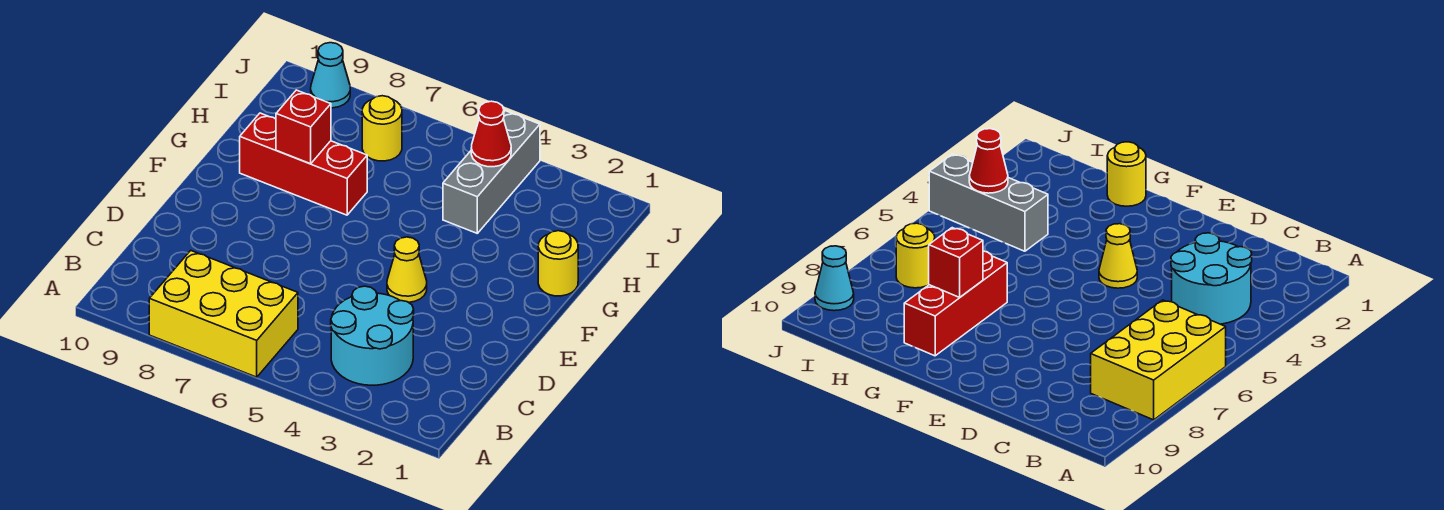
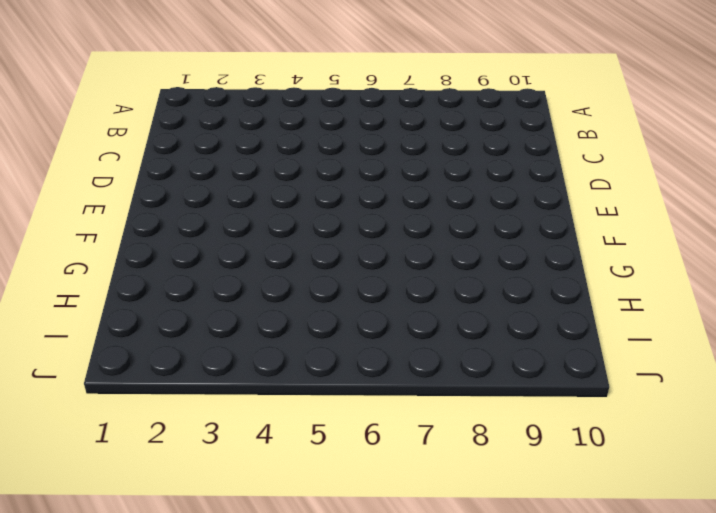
none -> yellow 2x3 brick [149,250,298,377]
none -> cyan 2x2 round brick [331,286,414,385]

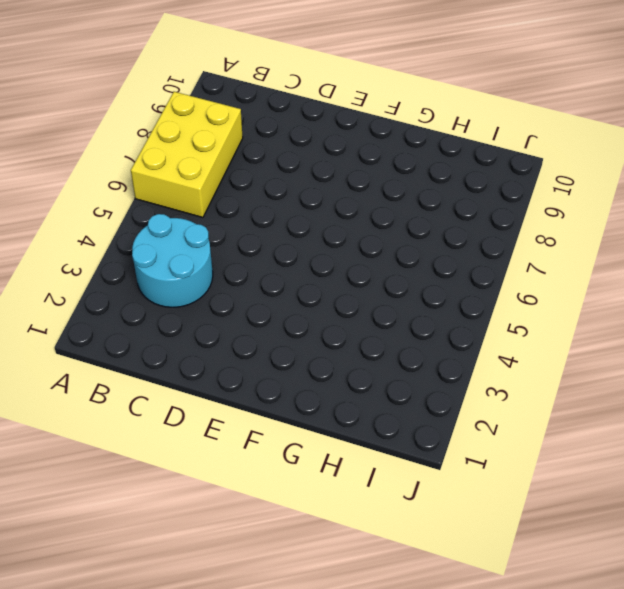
none -> yellow 1x1 cone [387,237,427,302]
none -> yellow 1x1 round brick [538,231,578,296]

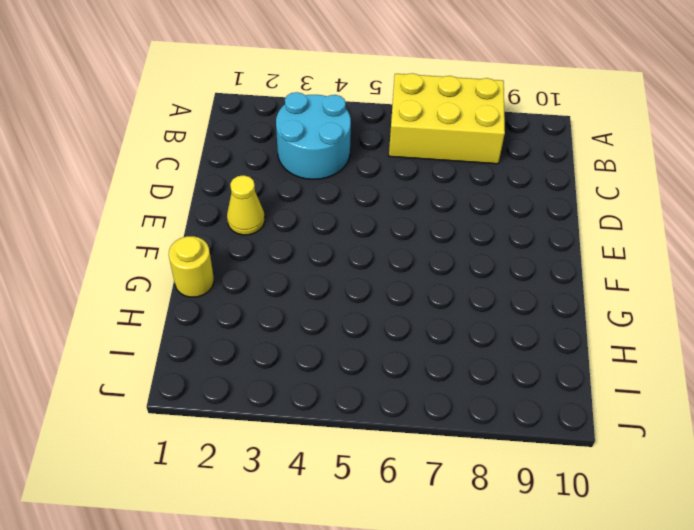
yellow 1x1 cone [227,175,265,235] -> yellow 1x1 cone moved to [387,237,427,302]
none -> red 1x3 brick [240,113,367,215]
none -> grey 1x3 brick [443,111,540,233]

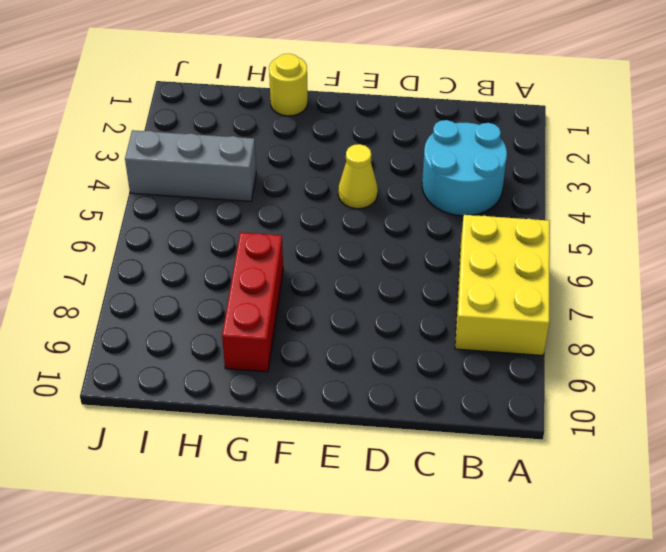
none -> yellow 1x1 round brick [362,96,402,161]
none -> cyan 1x1 cone [311,43,350,108]

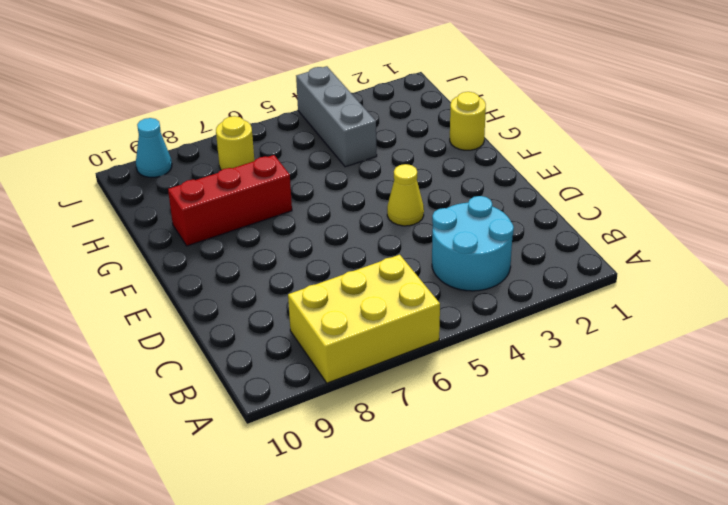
none -> red 1x1 brick [276,90,331,164]
none -> red 1x1 cone [471,101,511,167]

